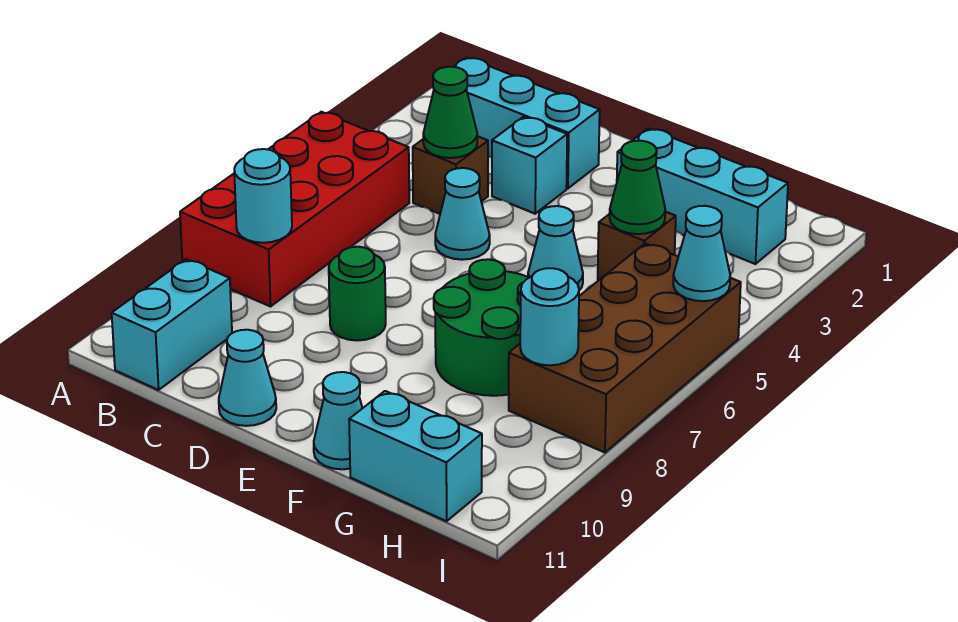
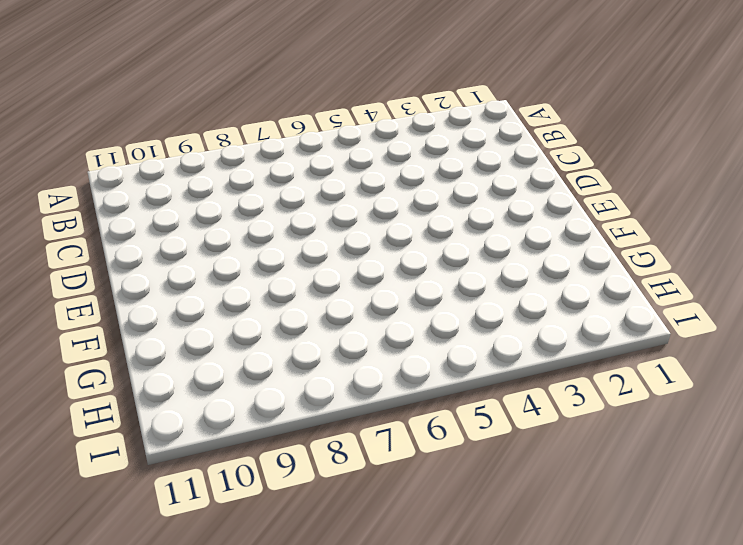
none -> red 2x4 brick [180,112,409,307]
none -> cyan 1x3 brick [454,57,600,188]
none -> cyan 1x2 brick [112,259,232,390]

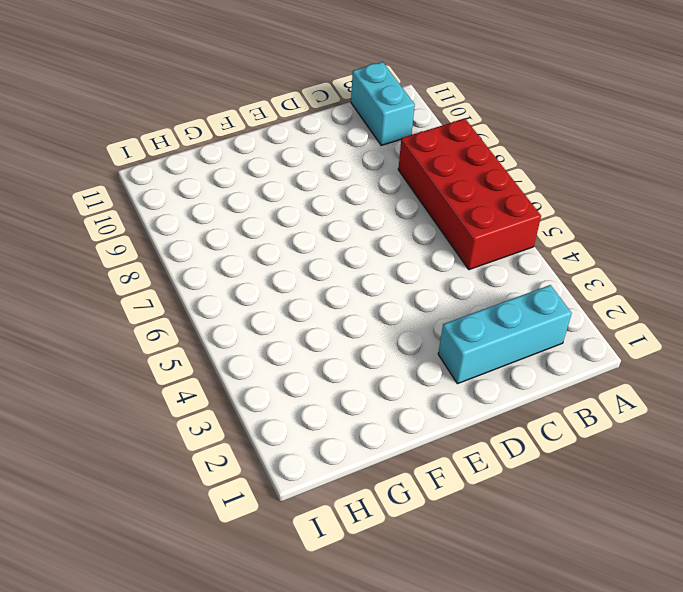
none -> brown 1x1 brick [413,136,488,214]
none -> cyan 1x1 brick [492,117,567,214]
none -> cyan 1x1 cone [435,168,490,260]

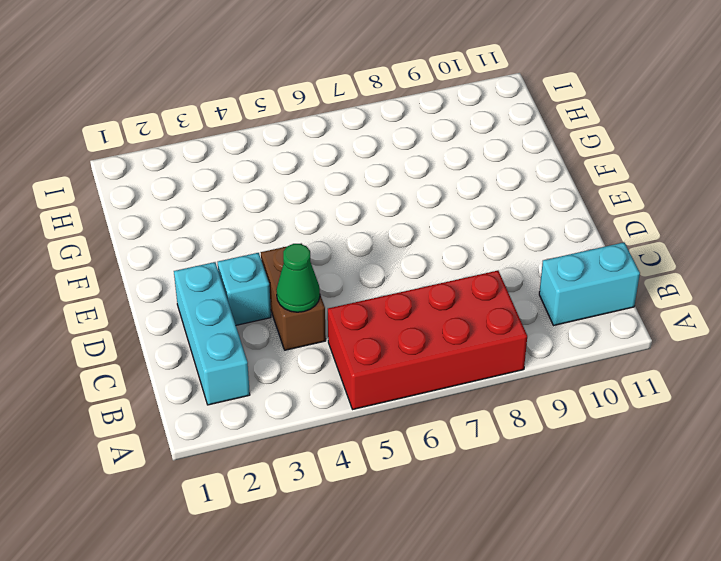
brown 1x2 brick [261,243,326,350] -> brown 1x1 brick [413,136,488,214]
none -> cyan 1x1 cone [435,168,490,260]
none -> green 1x1 round brick [329,247,386,340]
none -> cyan 1x1 cone [219,330,276,426]

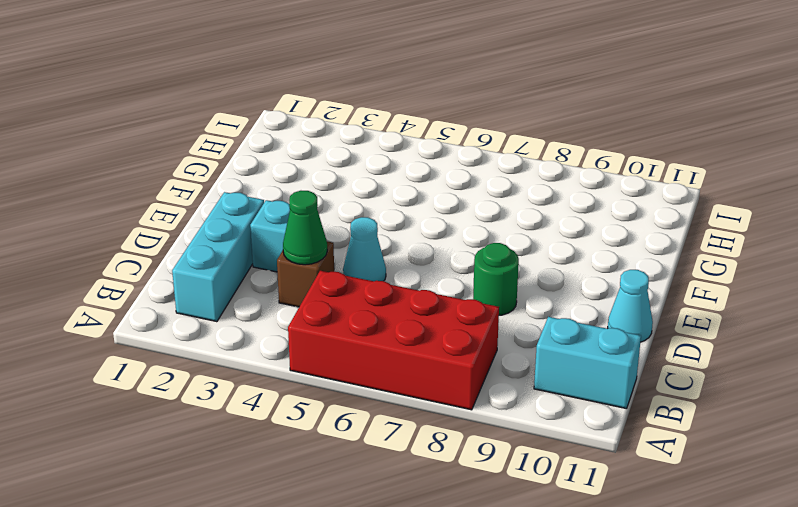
none -> cyan 1x3 brick [617,128,788,264]
none -> cyan 1x1 cone [528,206,583,290]
none -> green 2x2 round brick [434,259,529,396]

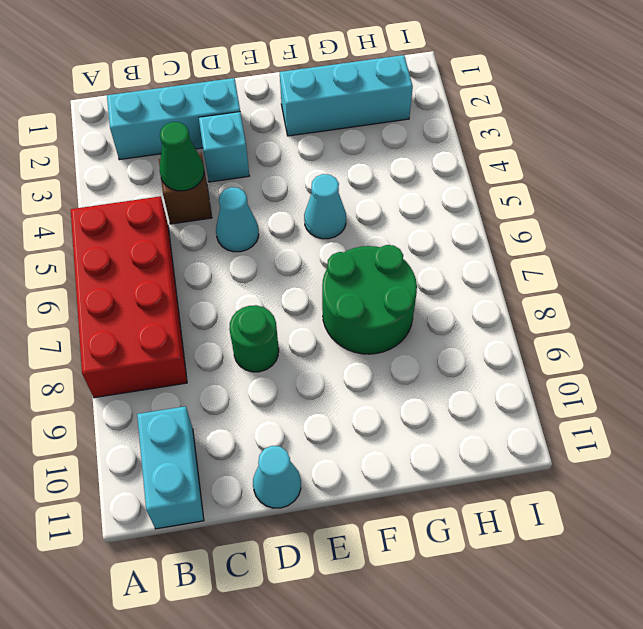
none -> cyan 1x1 cone [314,372,362,469]
none -> brown 1x1 brick [598,212,676,280]
none -> cyan 1x2 brick [349,391,482,521]

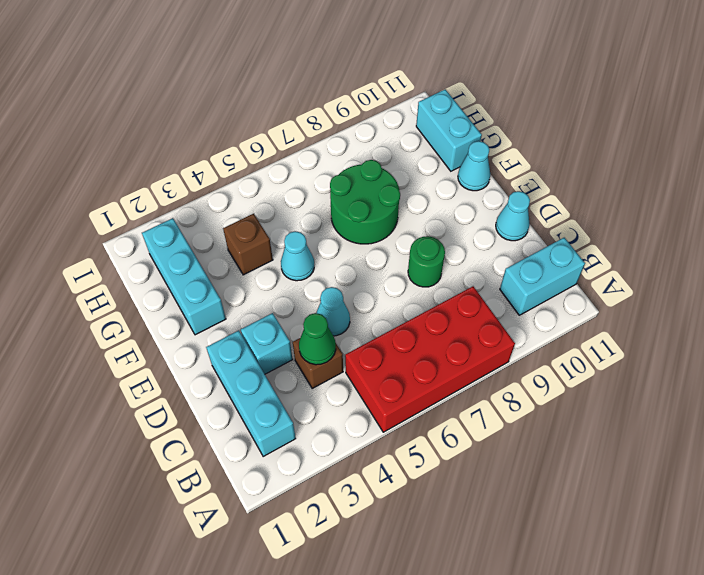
none -> brown 2x4 brick [509,243,741,452]
none -> cyan 1x1 round brick [234,149,292,243]
none -> green 1x1 cone [610,141,665,234]

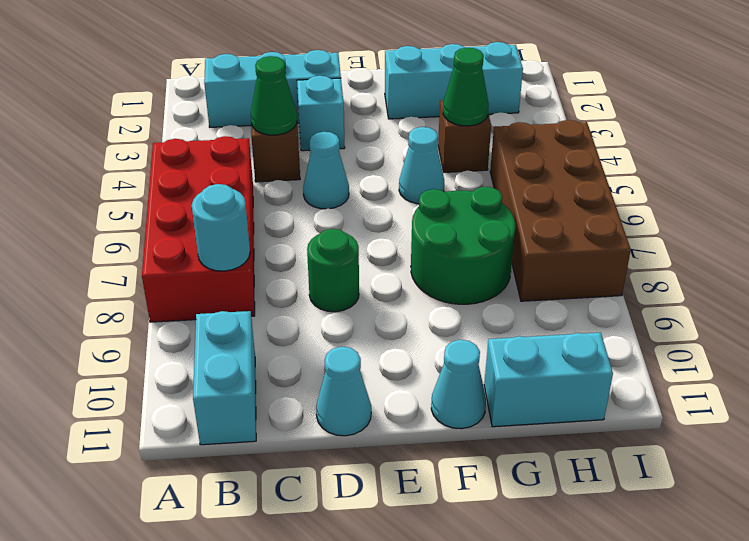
none -> cyan 1x1 round brick [520,268,579,365]
none -> cyan 1x1 cone [673,206,730,301]

